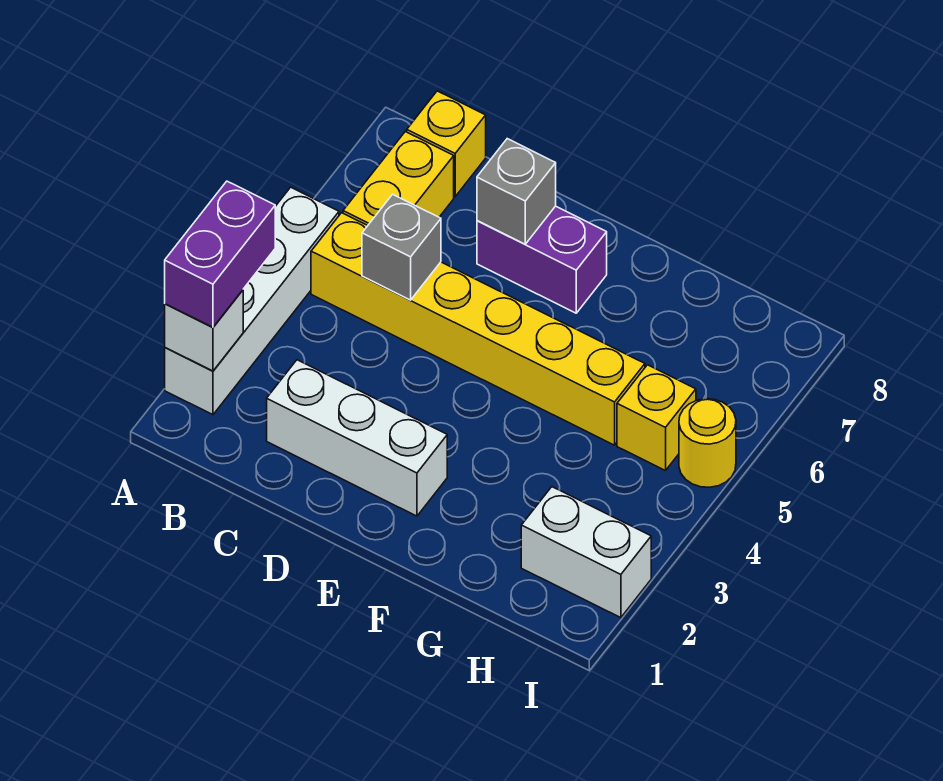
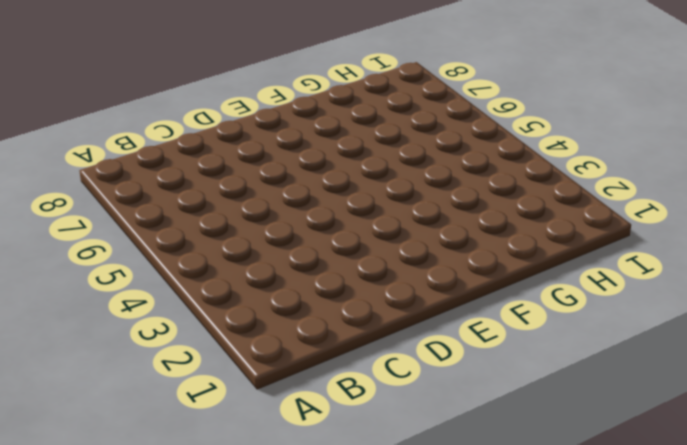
none -> white 1x4 brick [165,187,339,415]
none -> yellow 1x6 brick [311,213,645,445]
none -> yellow 1x2 brick [343,132,454,225]

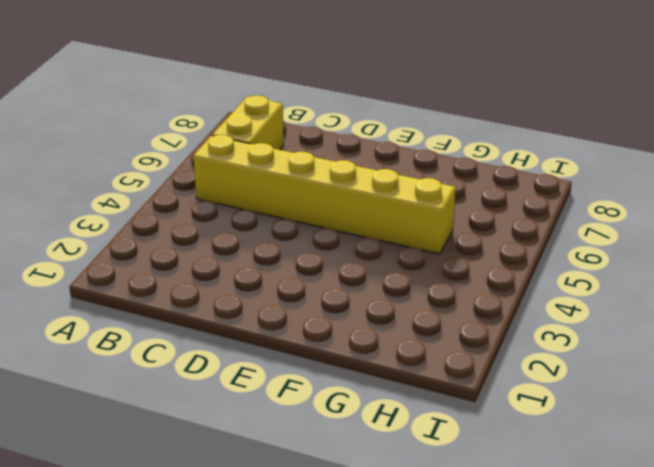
none -> white 1x4 brick [165,187,339,415]
none -> yellow 1x1 brick [407,91,486,196]
none -> white 1x3 brick [267,360,447,516]

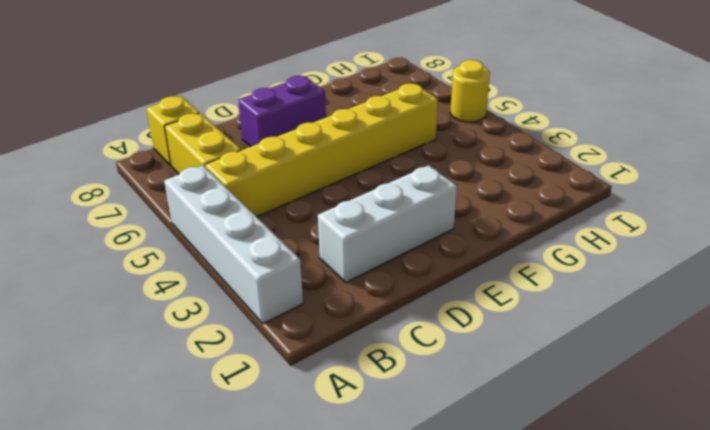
none -> white 1x2 brick [521,487,651,618]
none -> yellow 1x1 brick [617,365,696,471]
none -> white 1x1 brick [165,290,243,371]

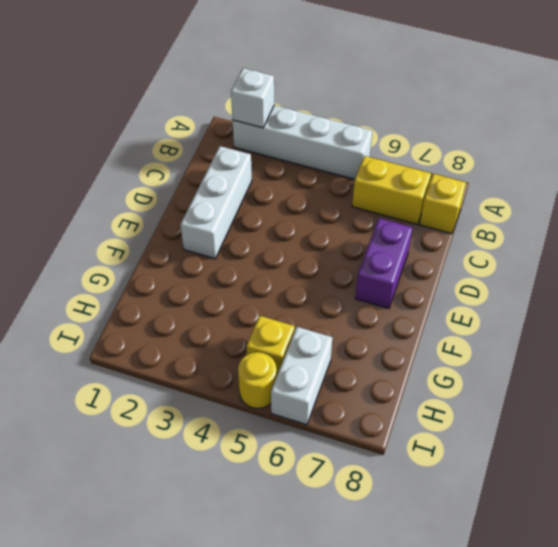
white 1x2 brick [271,327,333,425] -> white 1x2 brick moved to [521,487,651,618]
none -> yellow 1x6 brick [311,213,645,445]
none -> grey 1x1 brick [362,194,441,300]
none -> grey 1x1 brick [477,139,556,244]

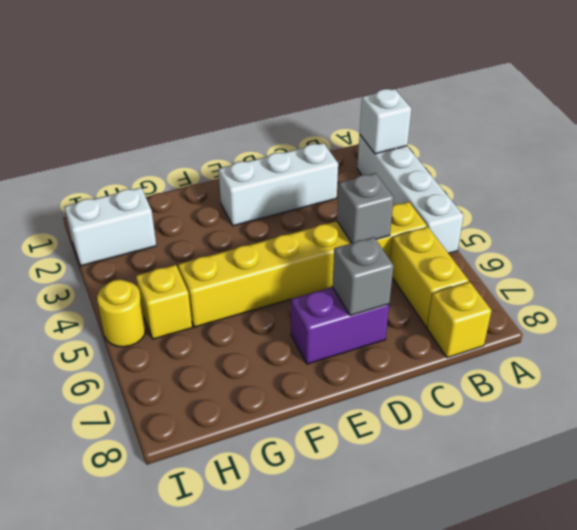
none -> purple 1x2 brick [165,181,275,327]

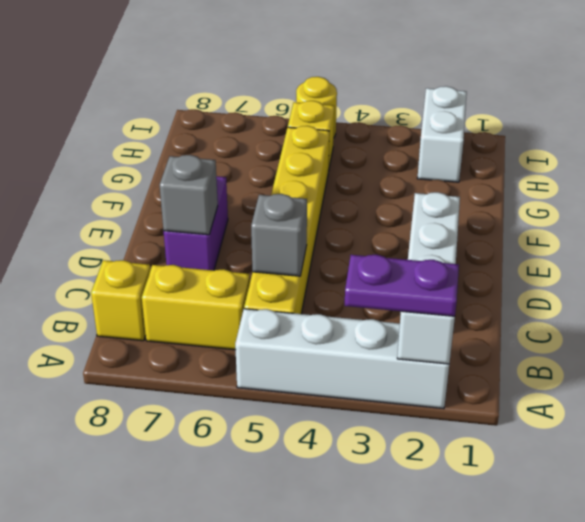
purple 1x2 plate [344,254,459,316] -> purple 1x2 brick [165,181,275,327]

